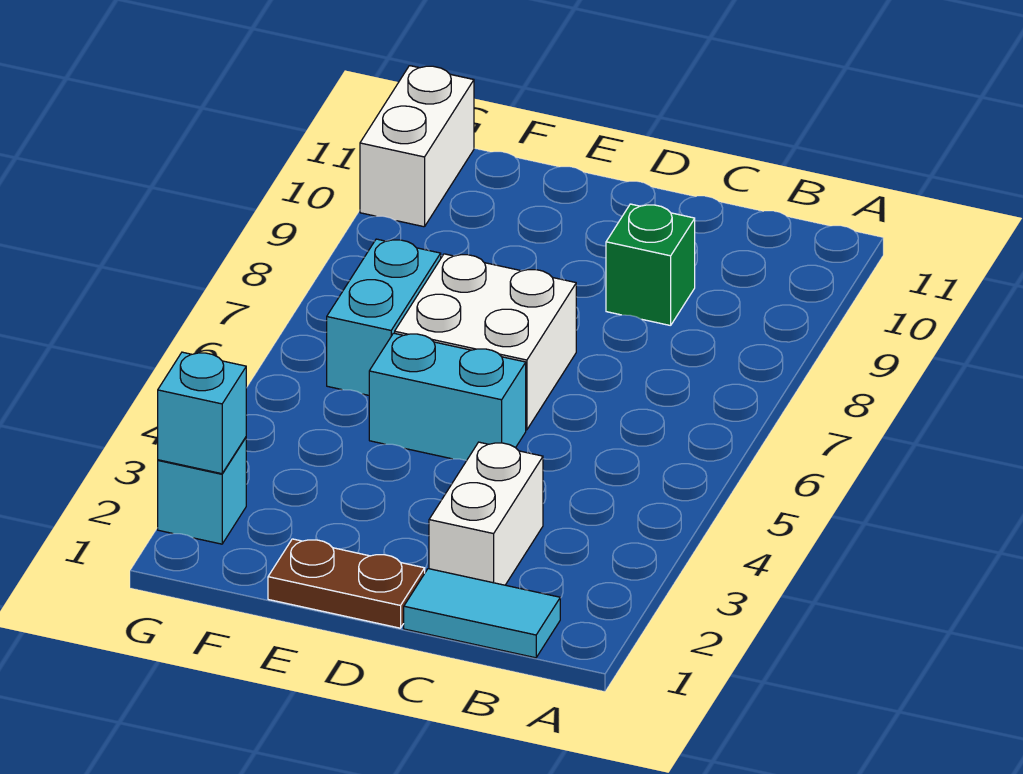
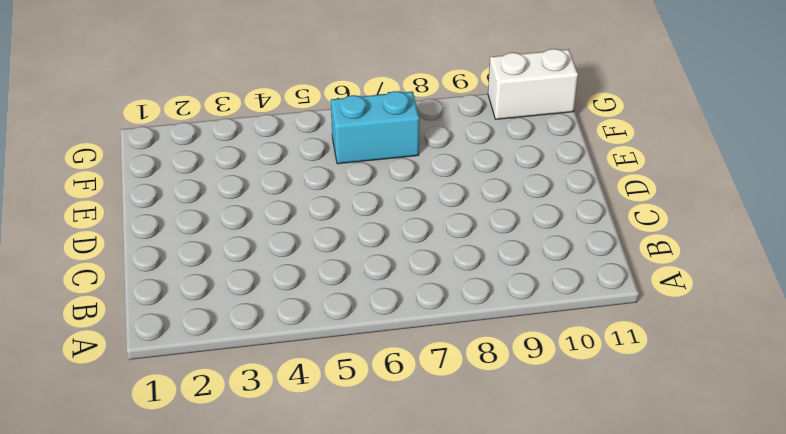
none -> cyan 1x2 tile [404,569,560,658]
none -> white 1x2 brick [429,442,543,585]

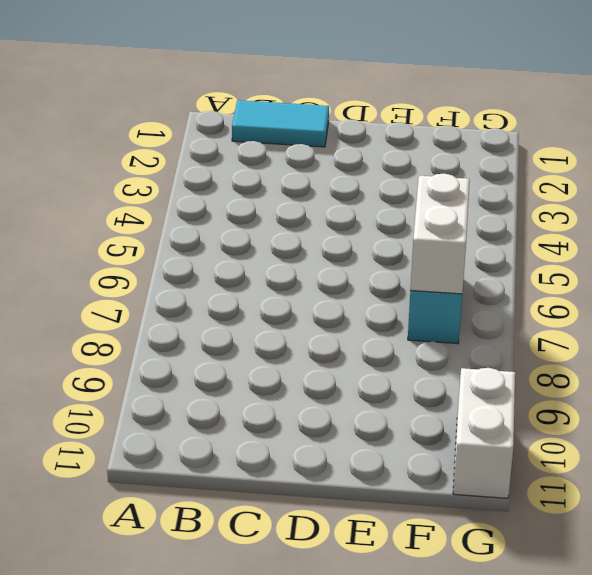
white 1x2 brick [410,174,470,294] -> white 1x2 brick moved to [429,442,543,585]
none -> green 1x1 brick [606,204,695,326]
none -> brown 1x2 plate [268,539,425,628]

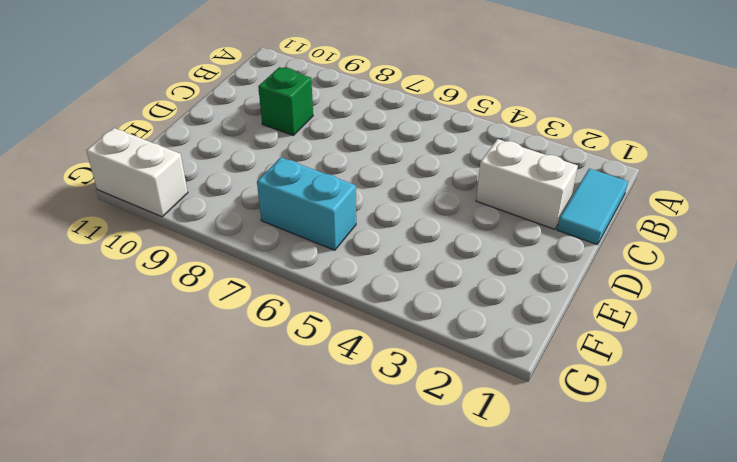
none -> brown 1x2 plate [268,539,425,628]
none -> cyan 1x2 brick [369,333,526,461]

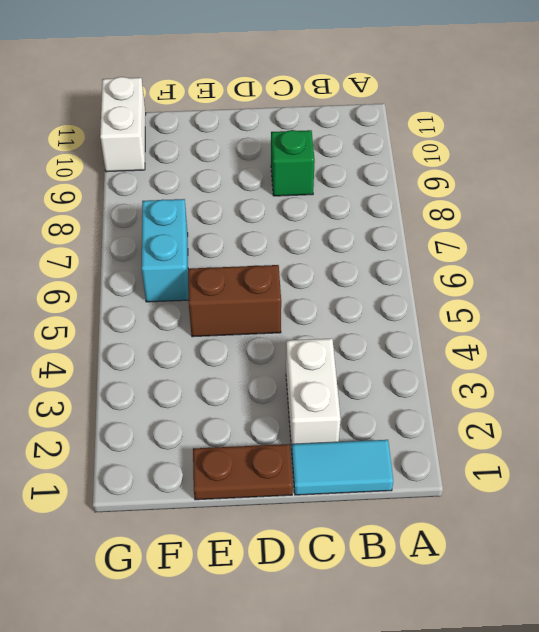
brown 1x2 brick [188,265,281,337] -> cyan 1x2 brick [369,333,526,461]
none -> white 2x2 brick [395,254,576,430]
none -> cyan 1x1 brick [158,437,246,544]

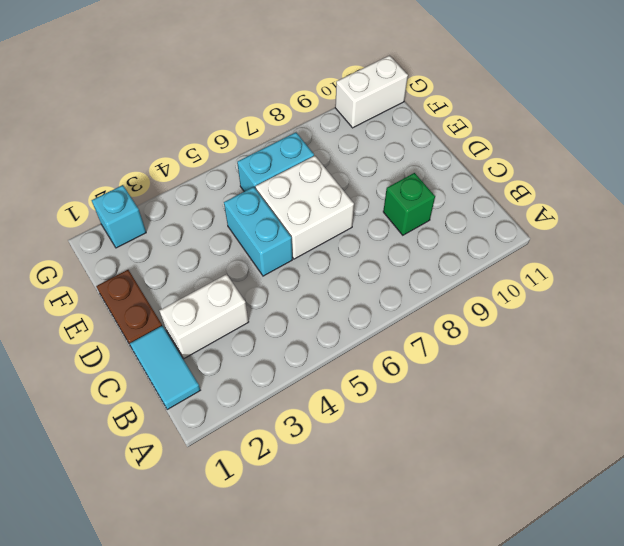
none -> cyan 1x1 brick [158,352,246,474]

